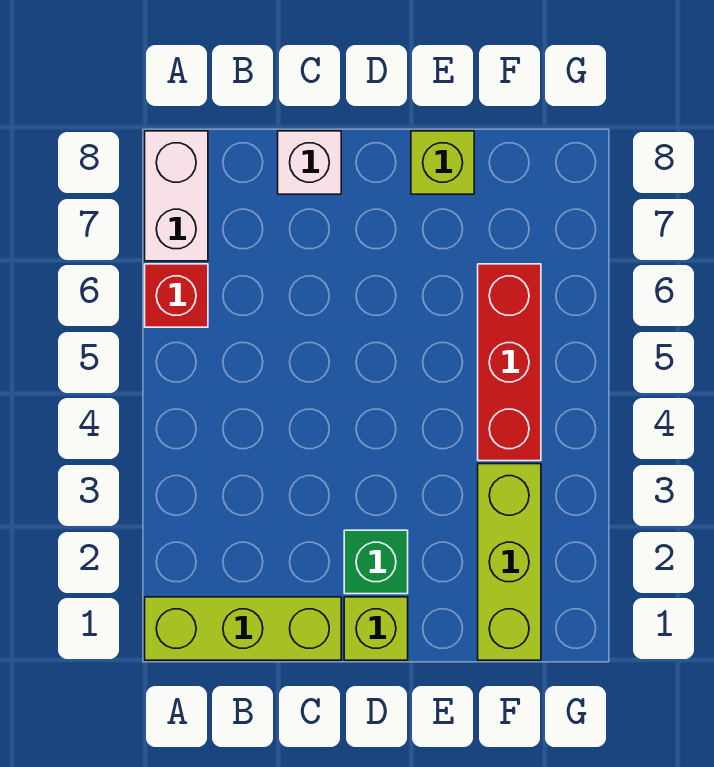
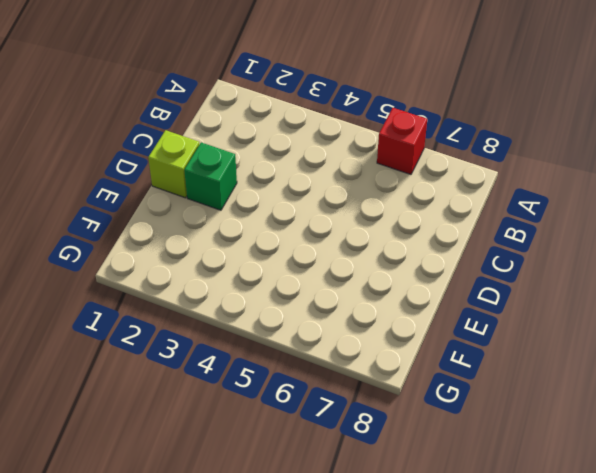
none -> lime 1x3 brick [145,597,341,660]
none -> white 1x2 brick [145,131,208,261]

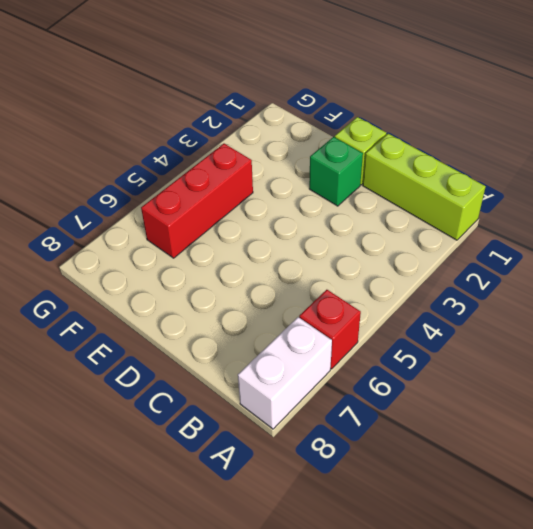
none -> white 1x1 brick [278,131,341,194]
none -> lime 1x1 brick [411,131,474,194]

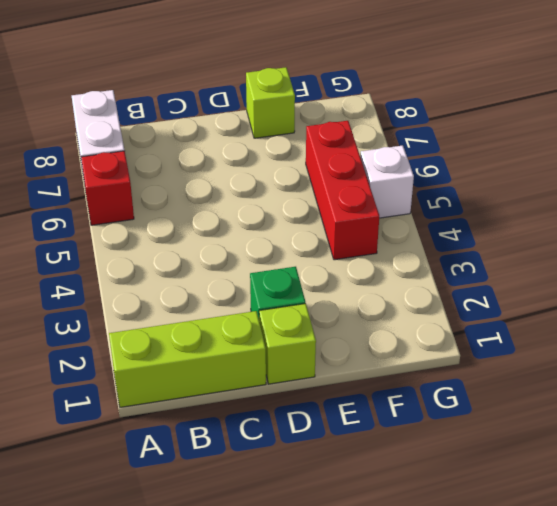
white 1x1 brick [360,145,414,218] -> white 1x1 brick moved to [278,131,341,194]
none -> lime 1x3 brick [478,464,541,660]

